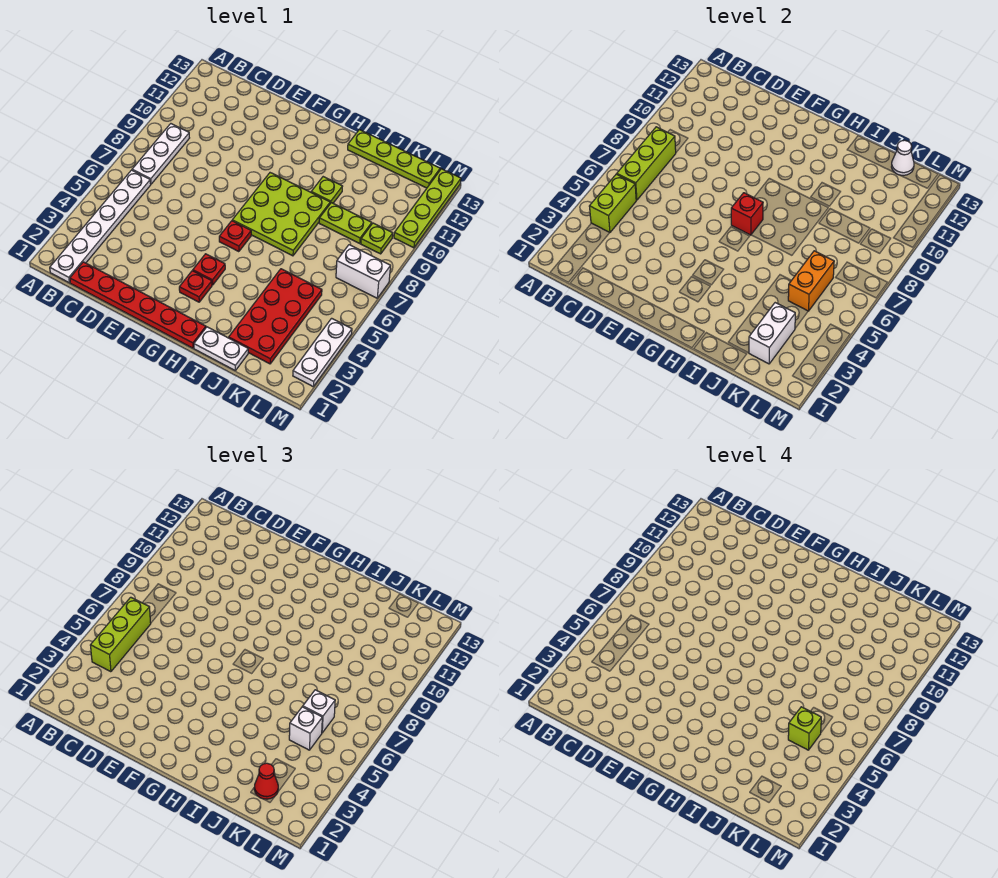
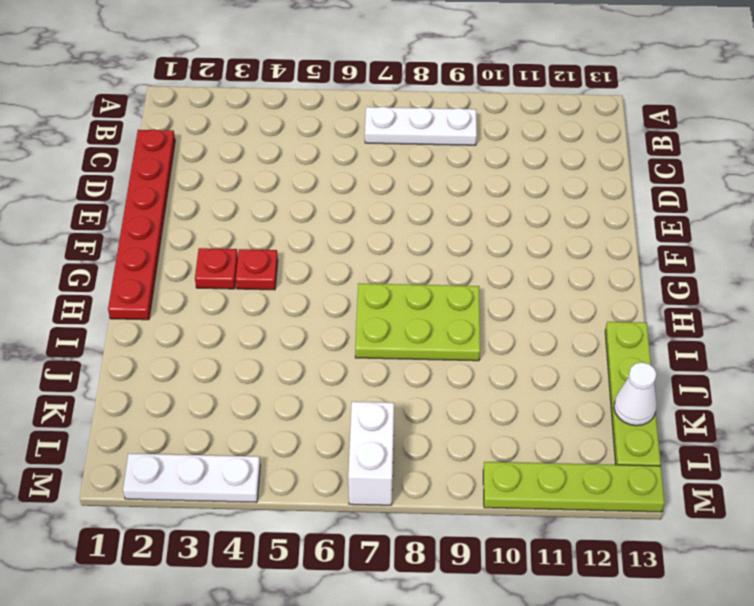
lime 2x3 plate [355,283,480,361] -> lime 3x3 plate [232,173,330,256]
none -> white 1x6 plate [50,170,151,283]
none -> red 1x1 plate [219,221,251,252]
none -> white 1x2 plate [194,327,248,370]

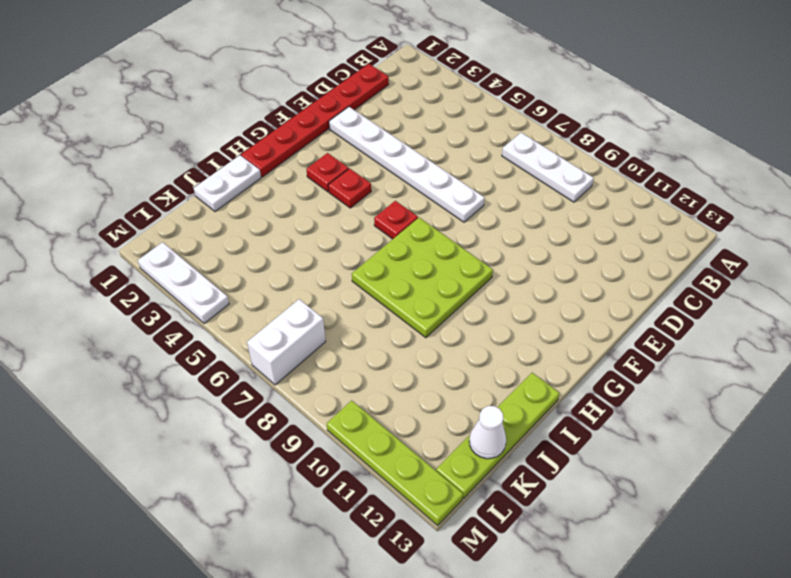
white 1x6 plate [329,107,485,222] -> white 1x6 plate moved to [50,170,151,283]
none -> lime 1x1 plate [311,177,343,203]
none -> red 2x4 plate [229,269,322,364]
none -> lime 1x2 plate [319,203,372,243]

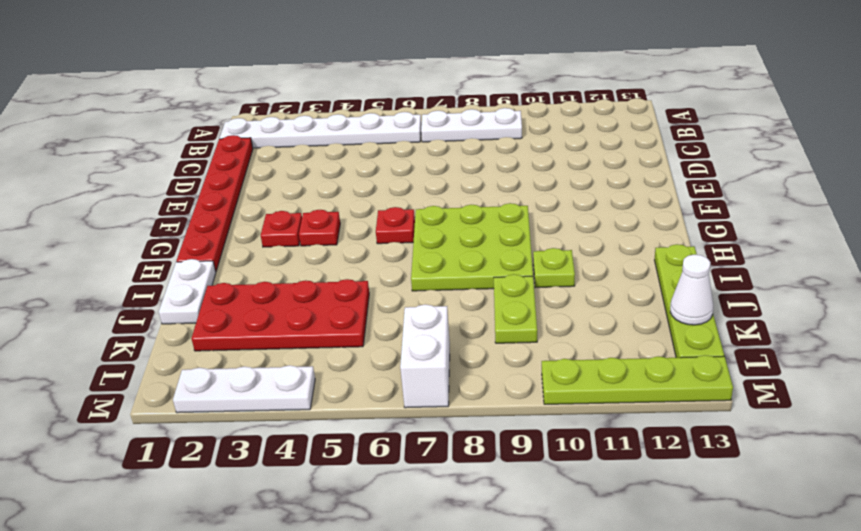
none -> lime 1x1 plate [361,223,393,254]
none -> lime 1x2 brick [589,174,636,233]
none -> lime 1x3 brick [617,127,676,200]

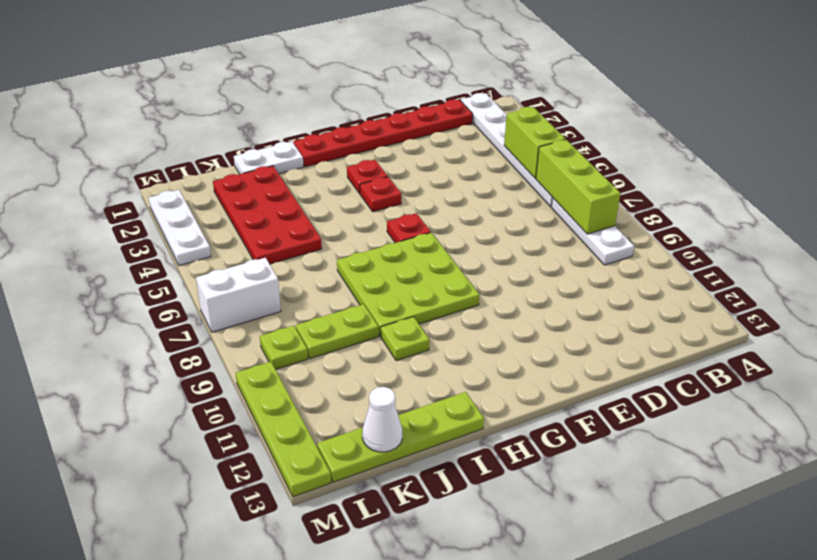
none -> red 1x1 brick [731,193,763,235]
none -> white 1x2 brick [749,303,795,364]
none -> orange 1x2 brick [788,251,834,311]

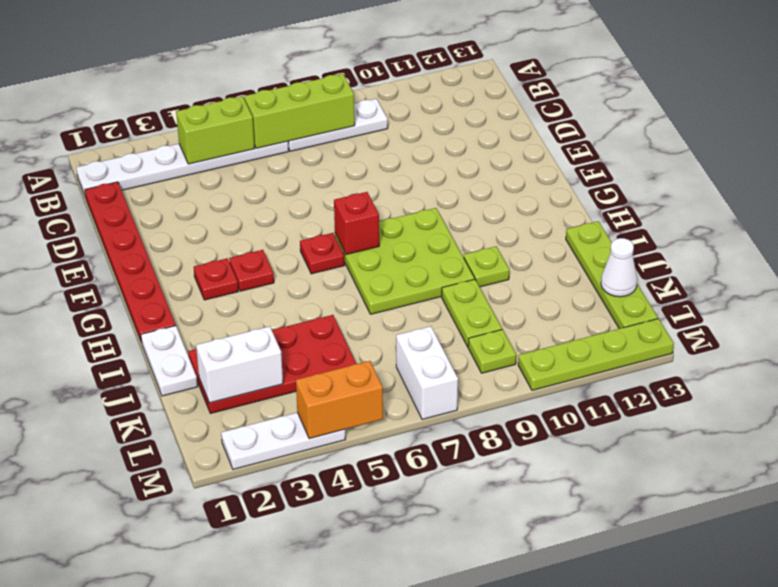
orange 1x2 brick [296,361,383,439] -> orange 1x2 brick moved to [788,251,834,311]
none -> lime 1x3 brick [90,597,151,672]
none -> red 1x1 cone [254,763,278,799]
none -> white 1x1 brick [289,707,322,750]

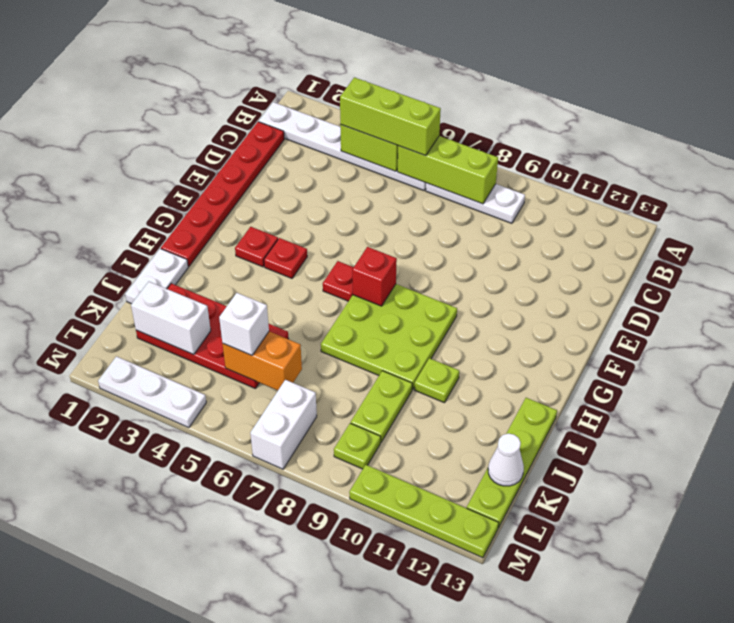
none -> red 1x1 cone [254,763,278,799]
none -> white 1x1 brick [303,690,335,733]
none -> lime 1x1 brick [788,707,821,750]

